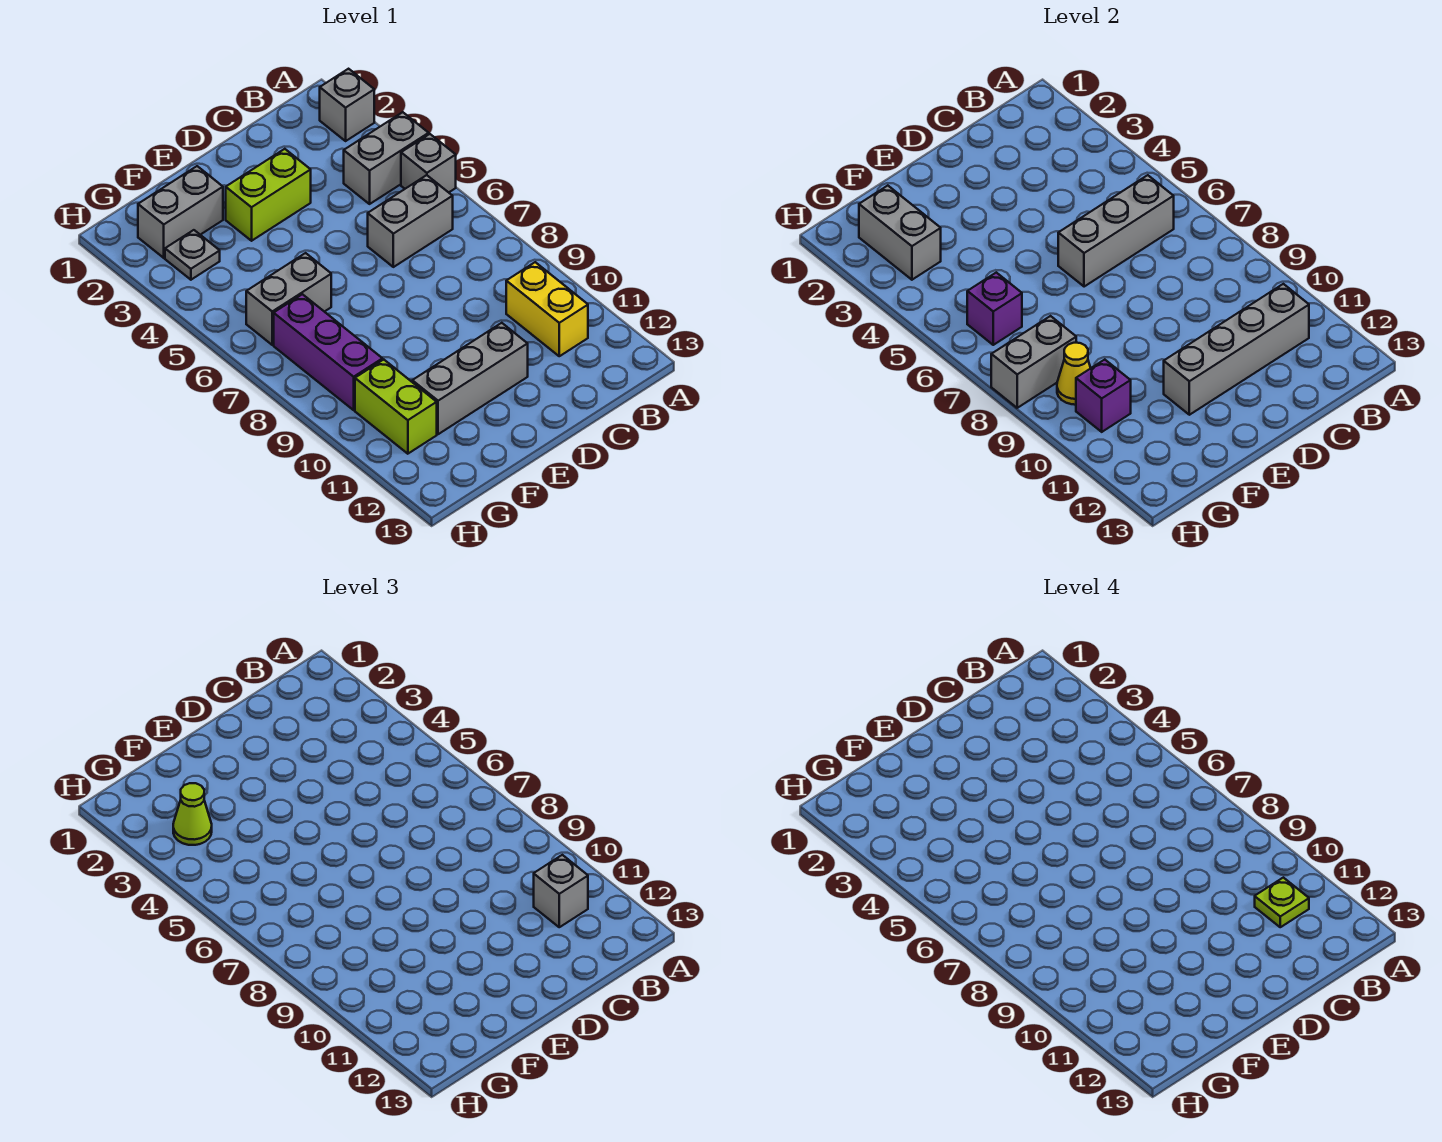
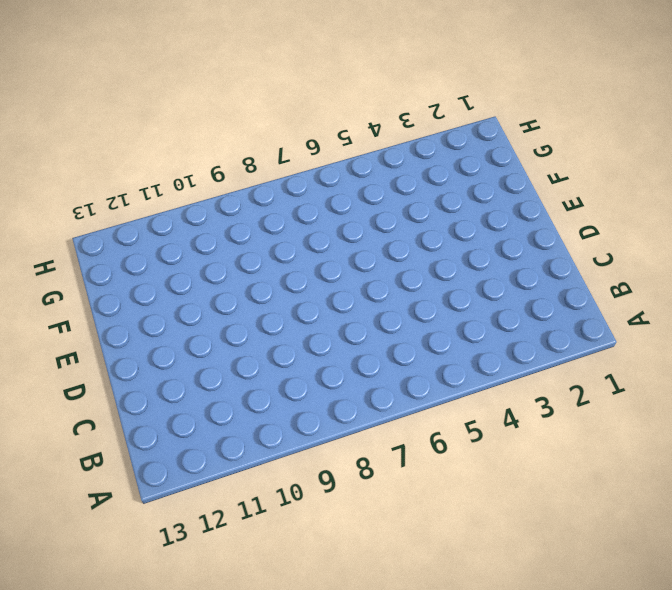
none -> grey 1x1 brick [320,69,374,141]
none -> grey 1x2 brick [344,112,429,204]
none -> grey 1x1 brick [401,134,456,192]

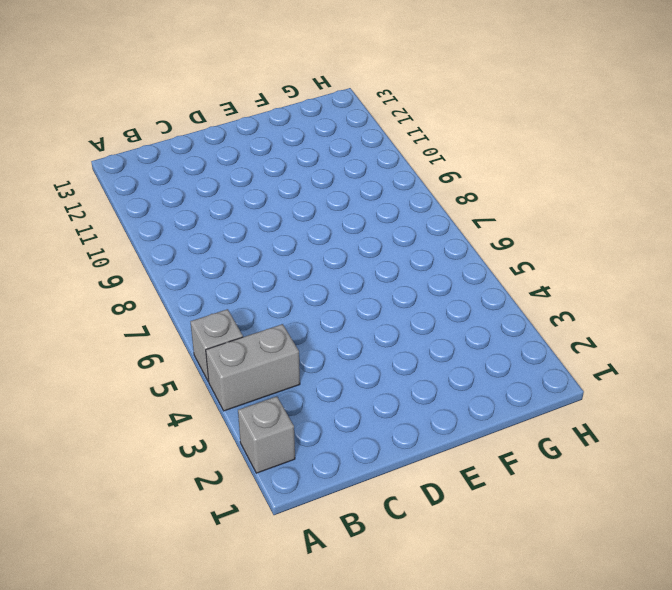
none -> grey 1x2 brick [368,175,453,267]
none -> yellow 1x2 brick [506,262,588,356]
none -> lime 1x2 brick [226,149,311,241]

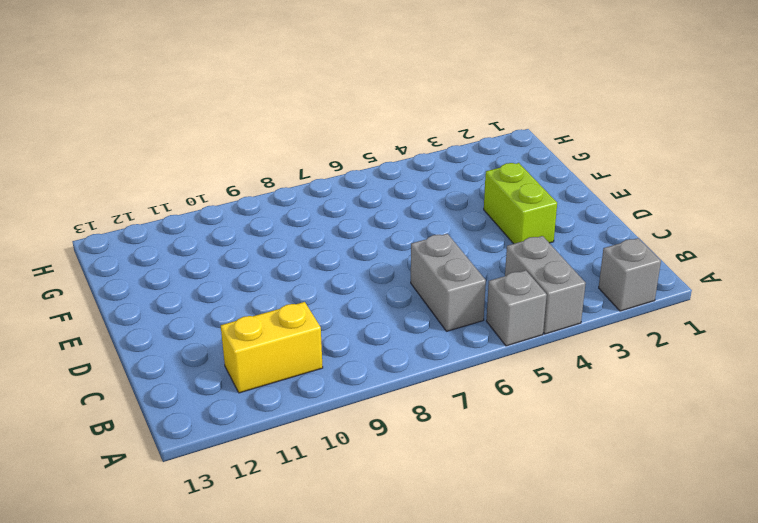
none -> grey 1x3 brick [412,323,528,434]
none -> grey 1x2 brick [138,166,223,258]
none -> grey 1x2 brick [246,253,331,345]

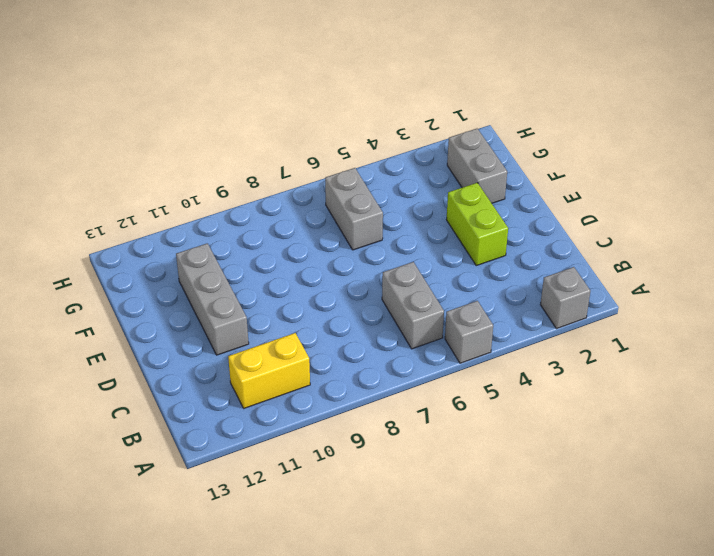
none -> grey 1x2 brick [344,112,429,204]
none -> grey 1x1 plate [165,230,220,280]
none -> purple 1x3 brick [274,294,382,410]

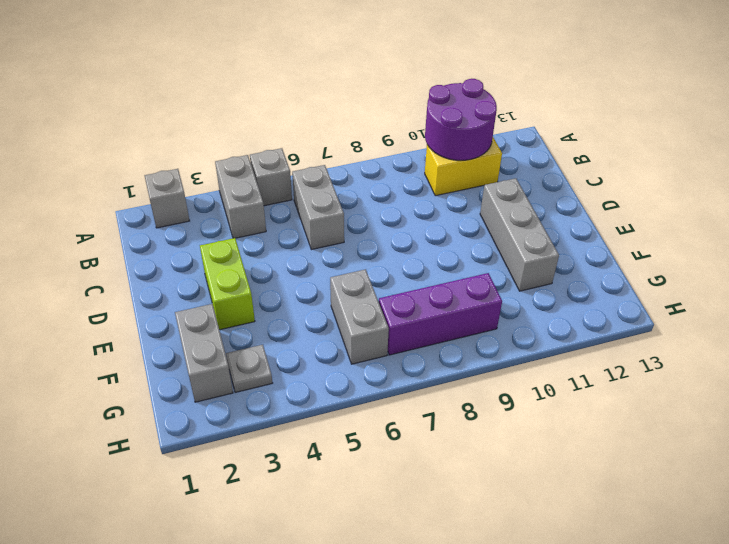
purple 2x2 round brick [425,79,497,160] -> grey 1x4 brick [1164,284,1309,415]
none -> lime 1x2 brick [355,360,437,454]
none -> grey 1x3 brick [1058,175,1174,287]
none -> grey 1x2 brick [859,186,941,280]

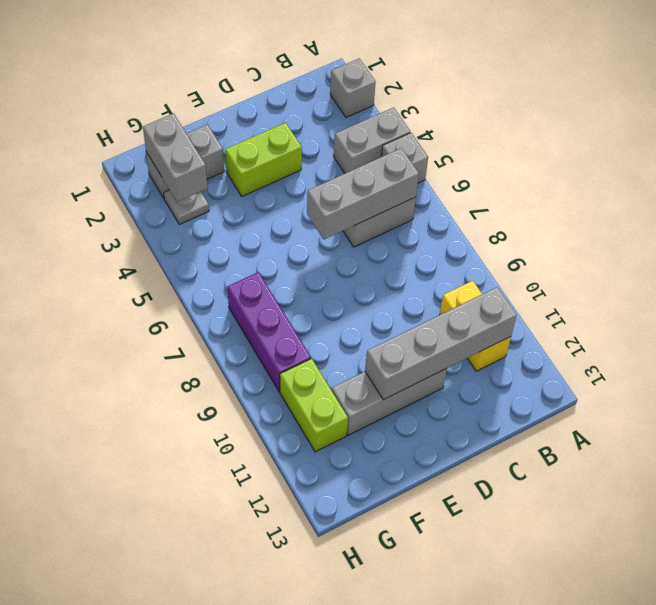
none -> grey 1x2 brick [246,253,331,345]
none -> purple 1x1 brick [967,273,1022,345]
none -> grey 1x2 brick [991,316,1076,408]

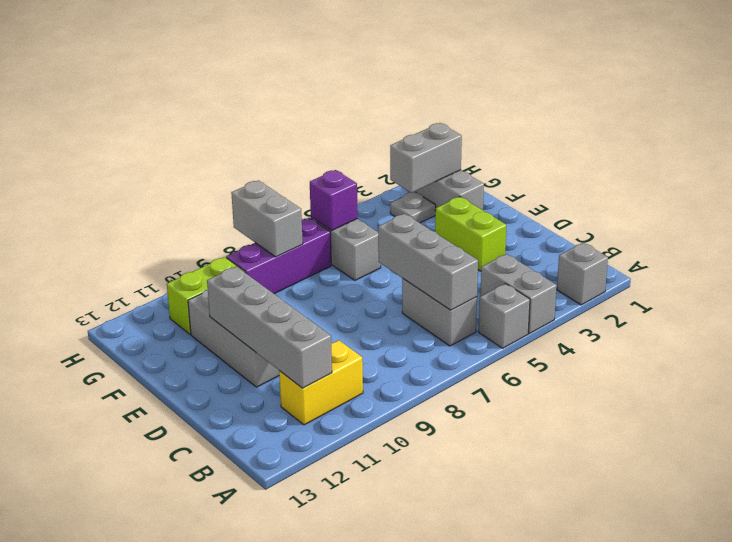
none -> yellow 1x1 cone [1057,343,1091,405]
none -> purple 1x1 brick [1076,360,1131,432]
none -> grey 1x1 brick [534,855,588,927]

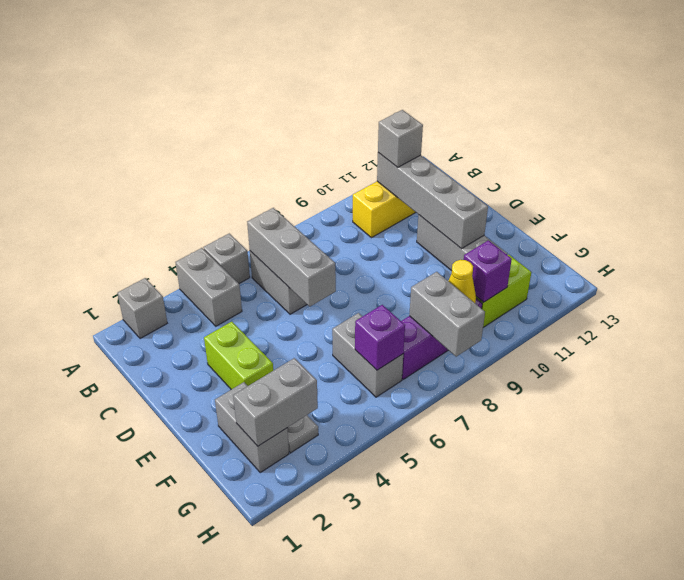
none -> lime 1x1 cone [173,783,212,845]
none -> lime 1x1 plate [1255,878,1309,927]

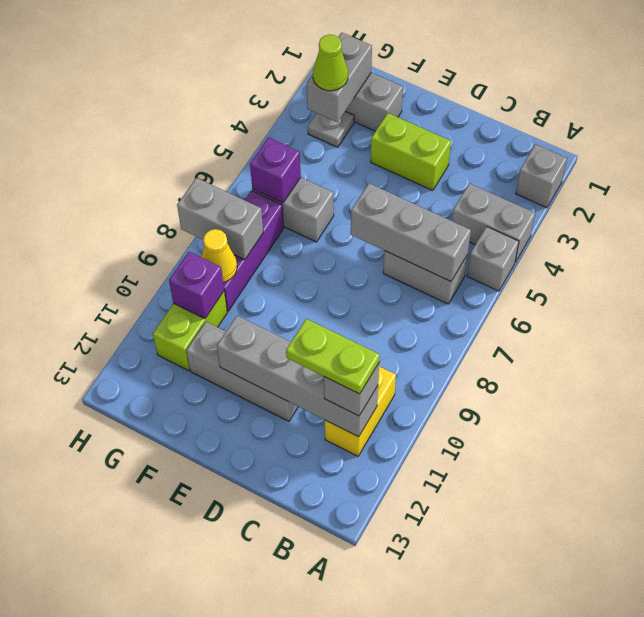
lime 1x2 plate [286,319,380,394] -> lime 1x1 plate [1255,878,1309,927]

